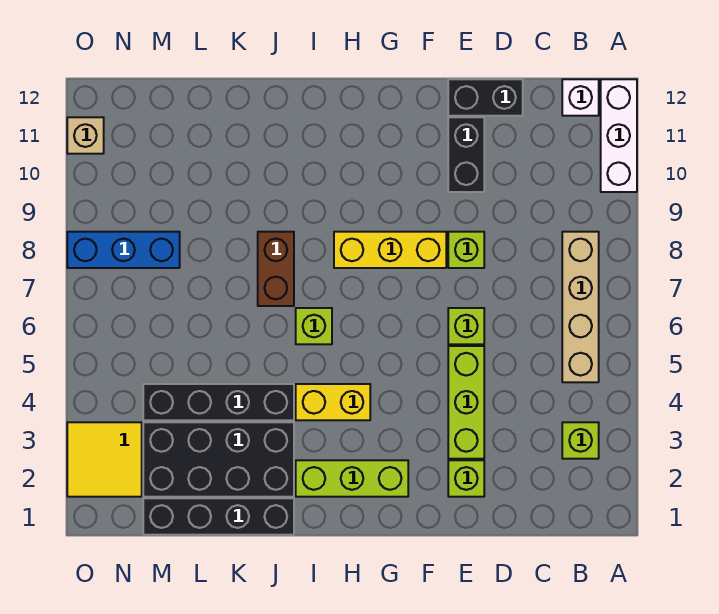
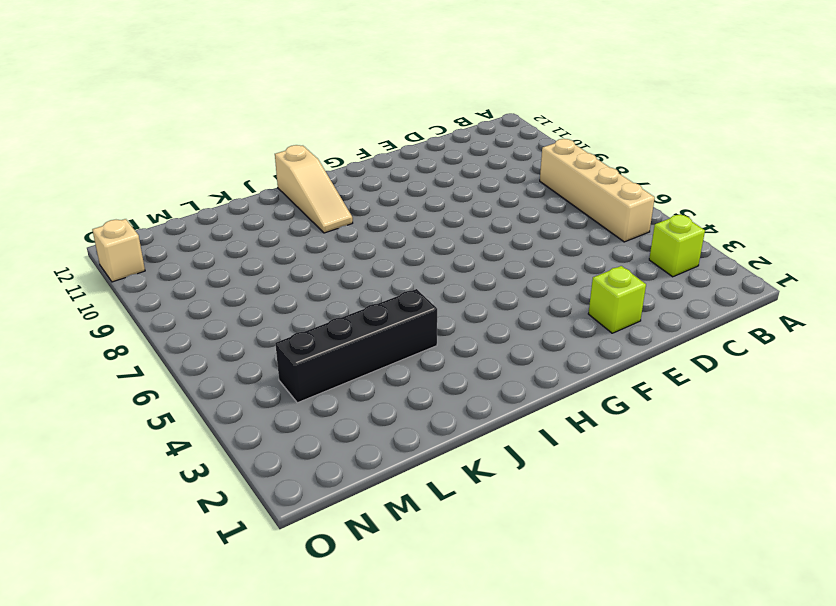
tan 1x3 slope [275,145,353,233] -> none
none -> white 1x3 brick [601,79,637,192]
none -> white 1x1 brick [562,79,599,116]
none -> black 1x2 brick [448,79,523,116]

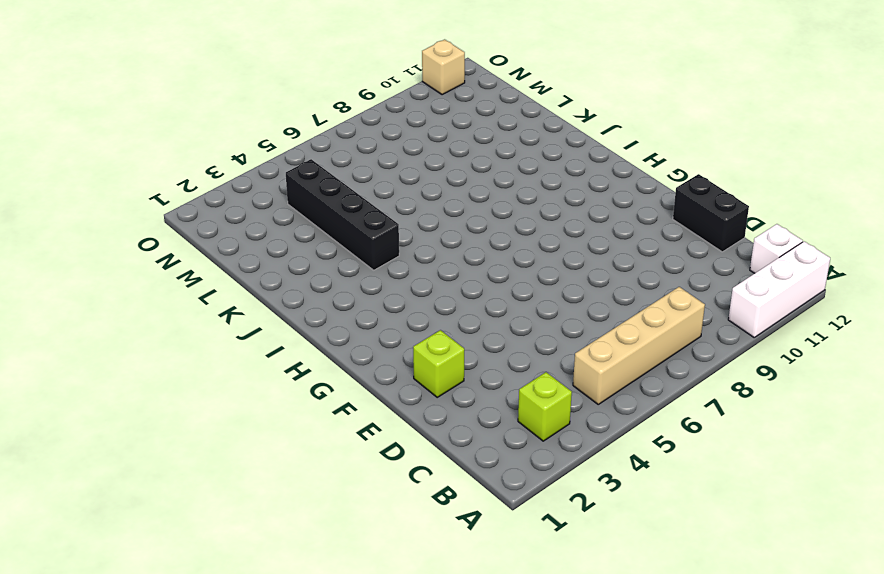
none -> lime 1x3 brick [448,346,484,459]
none -> lime 1x1 brick [448,308,484,344]
none -> lime 1x1 brick [448,232,484,268]

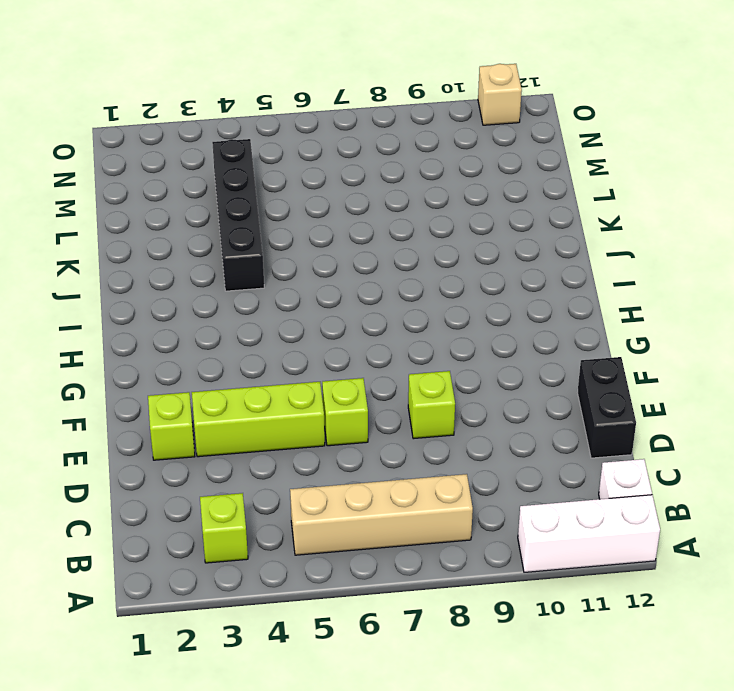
none -> black 1x2 brick [448,117,484,192]
none -> yellow 1x3 brick [334,232,446,268]
none -> lime 1x3 brick [296,460,408,497]

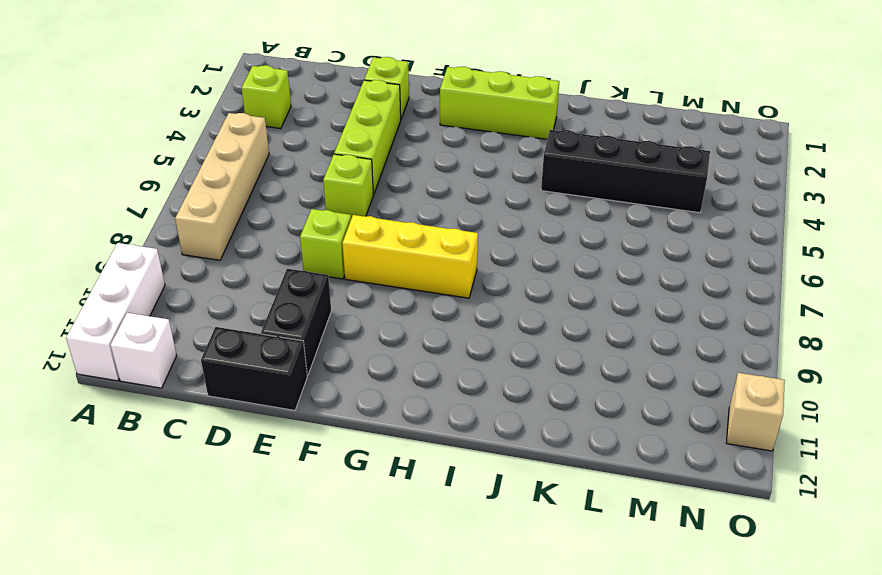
none -> yellow 1x2 brick [296,384,370,420]
none -> lime 1x1 brick [296,308,332,344]
none -> black 1x4 brick [143,498,294,535]

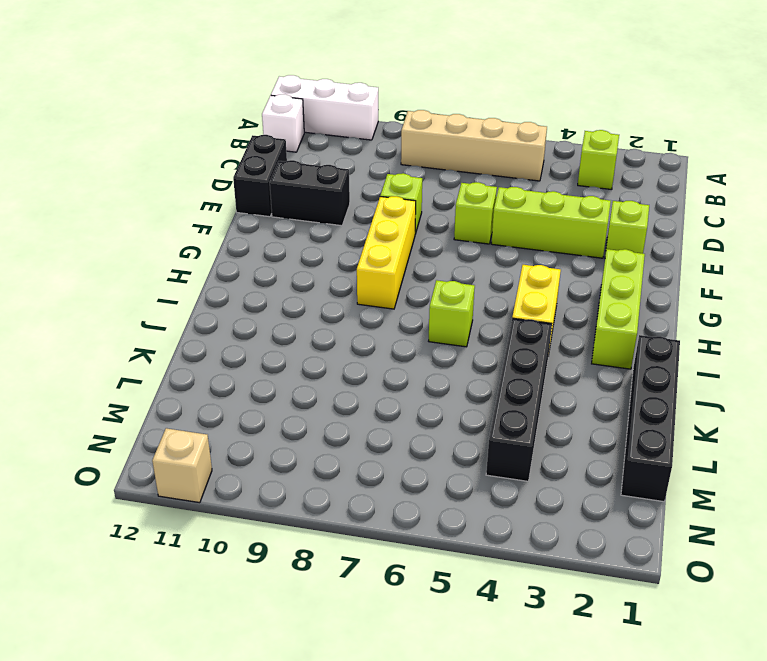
none -> black 2x4 brick [143,422,294,497]
none -> brown 1x2 brick [258,232,294,306]
none -> blue 1x3 brick [67,232,180,268]

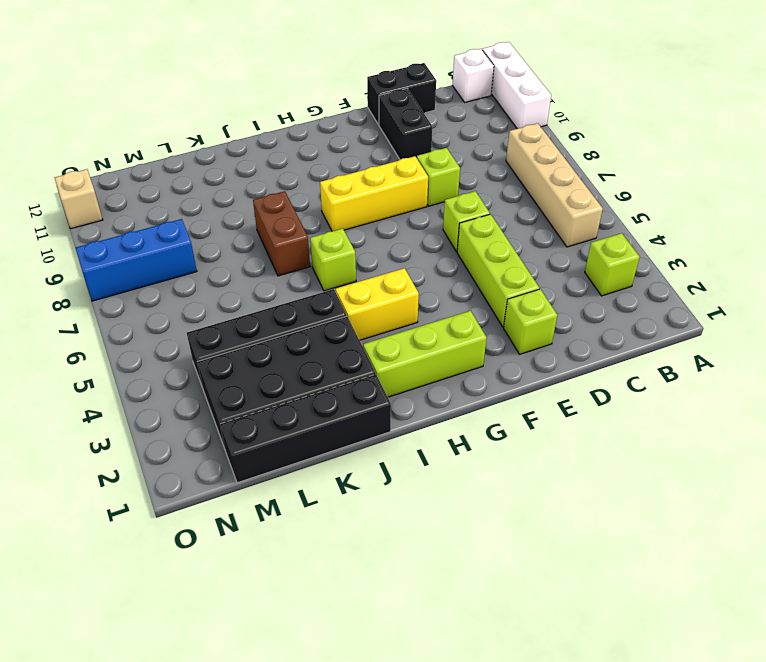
none -> yellow 2x2 tile [67,422,142,497]

